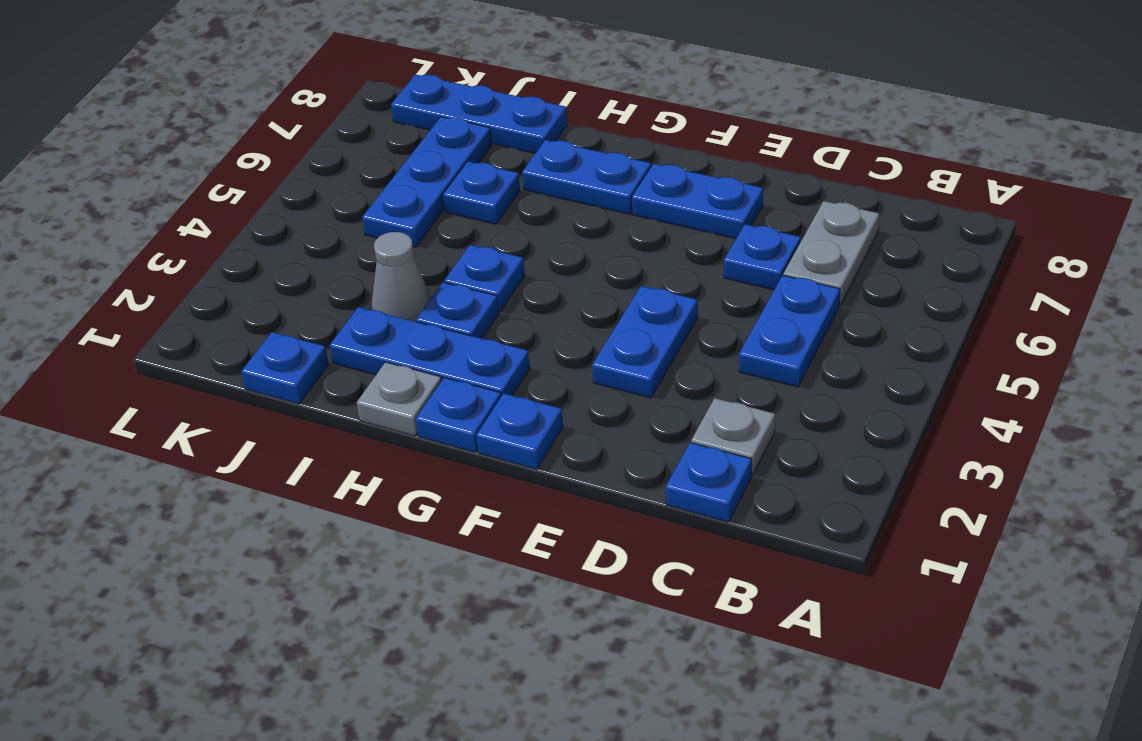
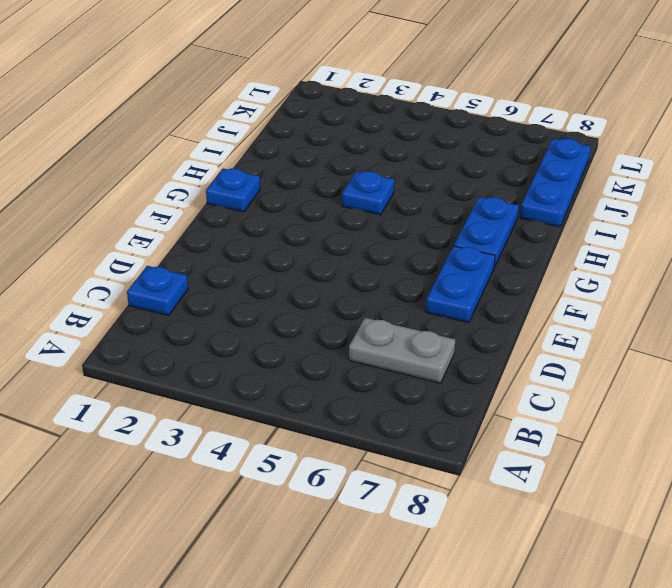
none -> grey 1x1 plate [691,398,775,475]
none -> blue 1x2 plate [739,275,840,387]
none -> blue 1x1 plate [724,224,800,290]

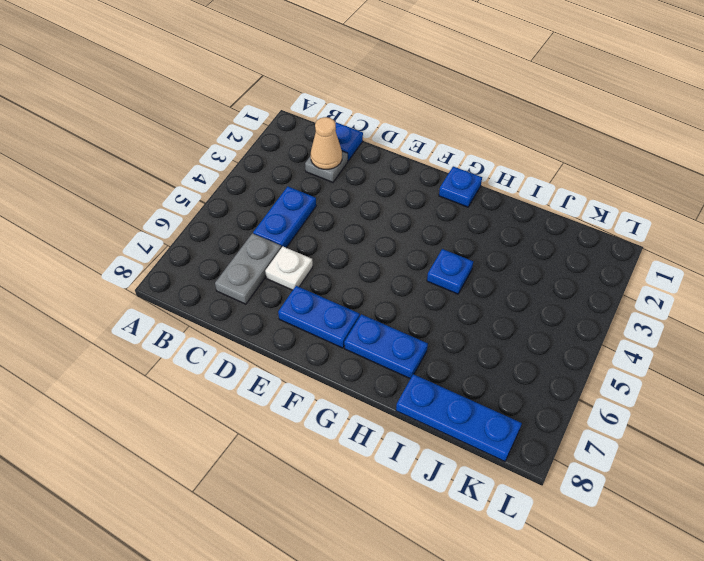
tan 1x1 cone [311,117,342,169] -> none
white 1x1 plate [265,247,313,290] -> blue 1x1 plate [724,224,800,290]
none -> blue 1x2 plate [592,286,698,398]
none -> blue 1x1 plate [476,393,563,469]
none -> blue 1x3 plate [330,307,530,396]

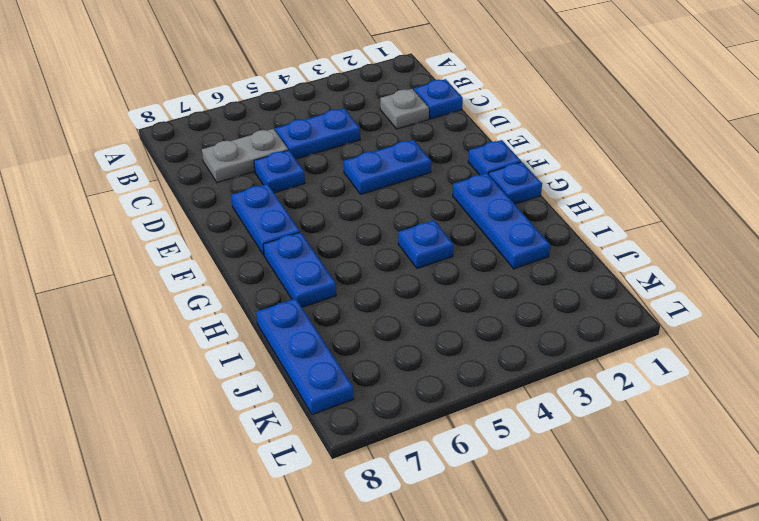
none -> grey 1x1 plate [357,362,442,436]
none -> blue 1x1 plate [416,282,499,338]
none -> grey 1x1 cone [372,232,431,322]

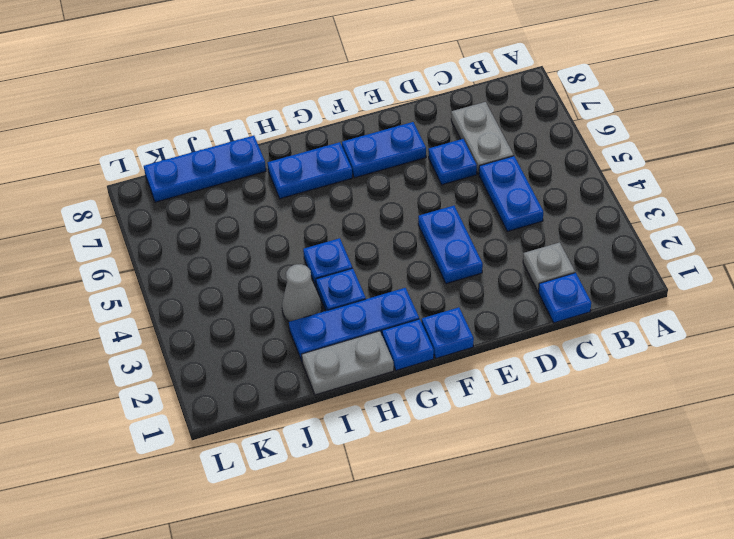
grey 1x2 plate [302,331,394,395] -> grey 1x1 plate [357,362,442,436]
none -> blue 1x1 plate [443,162,520,224]
none -> blue 1x1 plate [241,332,329,404]
none -> blue 1x3 plate [362,117,492,247]

